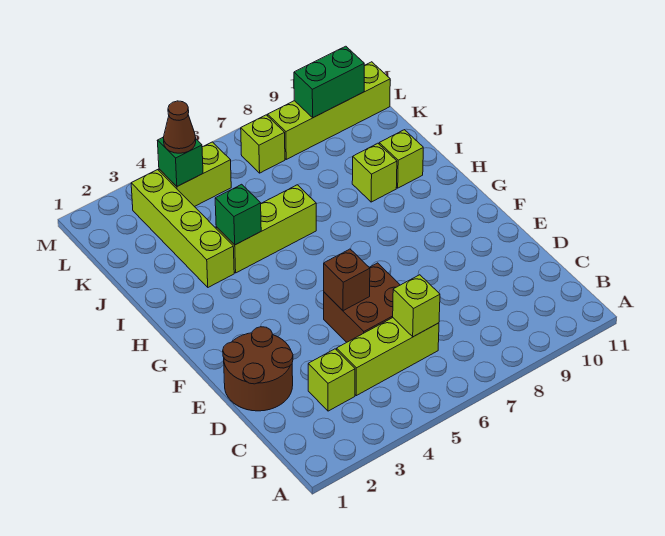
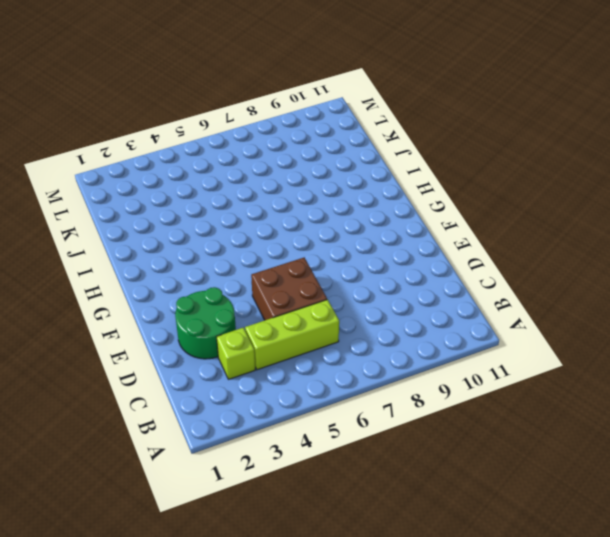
green 2x2 round brick [175,287,236,359] -> brown 2x2 round brick [223,327,293,411]
none -> lime 1x4 brick [131,170,234,287]
none -> lime 1x3 brick [216,185,316,273]
none -> lime 1x1 brick [352,143,397,202]

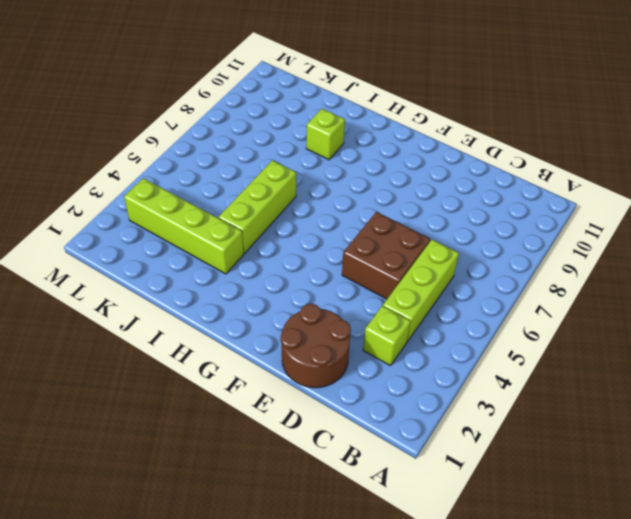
none -> lime 1x1 brick [379,130,423,188]
none -> lime 1x2 brick [159,142,231,207]
none -> lime 1x1 brick [241,115,285,173]

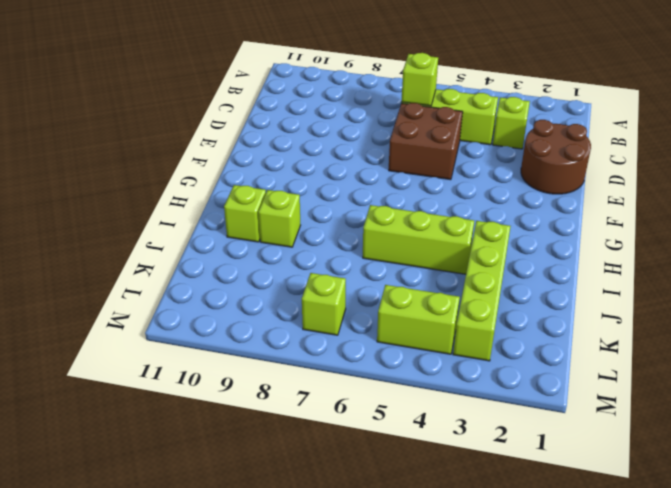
none -> lime 1x4 brick [268,62,390,159]
none -> brown 1x1 brick [324,249,370,311]
none -> green 1x1 brick [215,184,261,245]

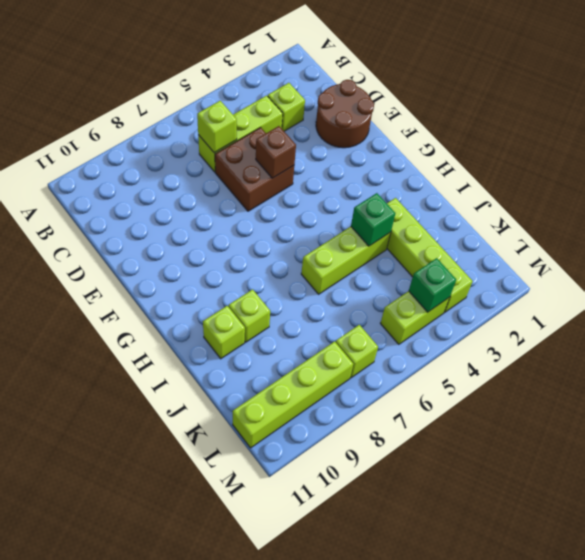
none -> green 1x2 brick [294,46,365,118]
none -> brown 1x1 cone [163,101,196,153]

